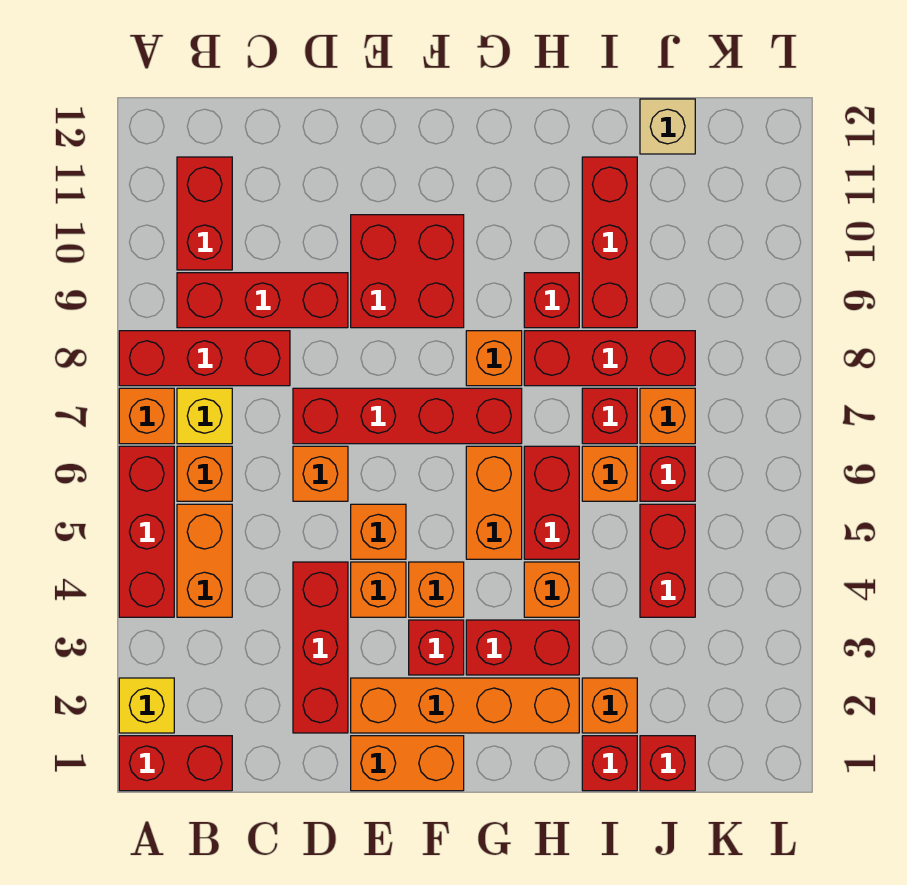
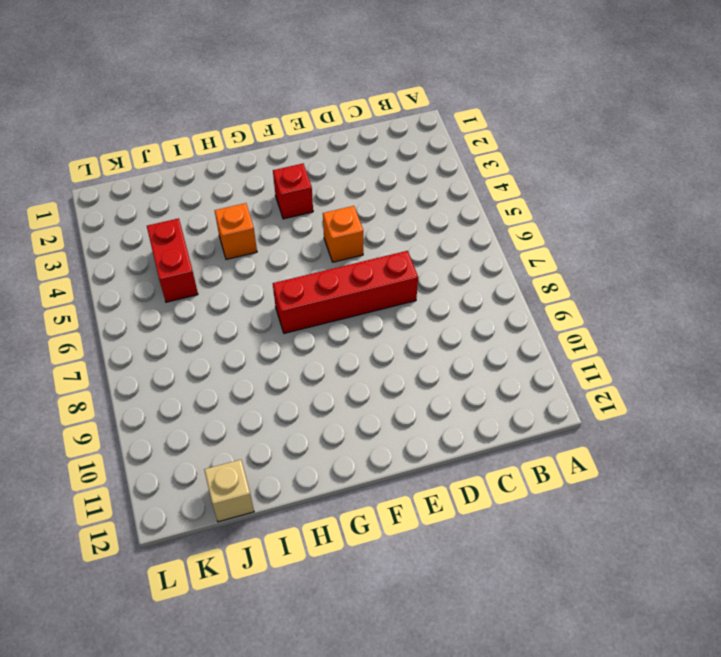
none -> red 1x2 brick [119,736,232,791]
none -> yellow 1x1 brick [119,678,174,733]
none -> red 1x3 brick [119,446,174,617]
none -> orange 1x1 brick [119,388,174,444]

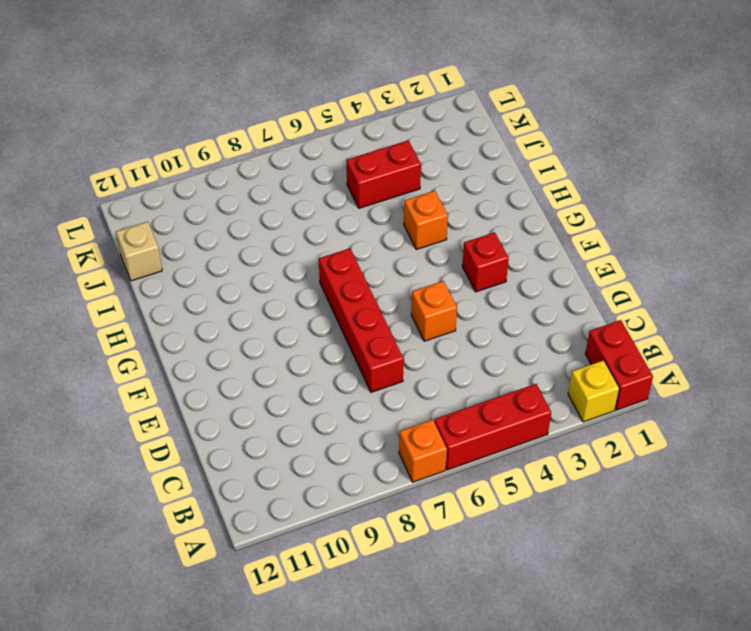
none -> red 1x3 brick [119,331,290,386]
none -> orange 1x2 brick [177,504,232,617]
none -> orange 1x1 brick [177,446,232,501]
none -> yellow 1x1 brick [177,388,232,444]

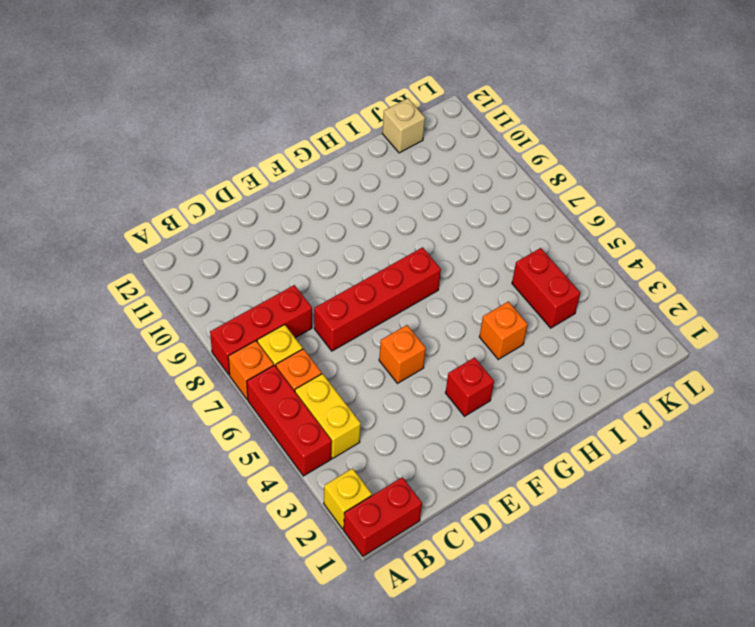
yellow 1x2 brick [295,374,361,459] -> orange 1x2 brick [177,504,232,617]
none -> red 1x3 brick [177,273,348,328]
none -> red 1x2 brick [177,157,232,270]
none -> red 1x3 brick [293,562,348,733]
none -> orange 1x1 brick [293,446,348,501]

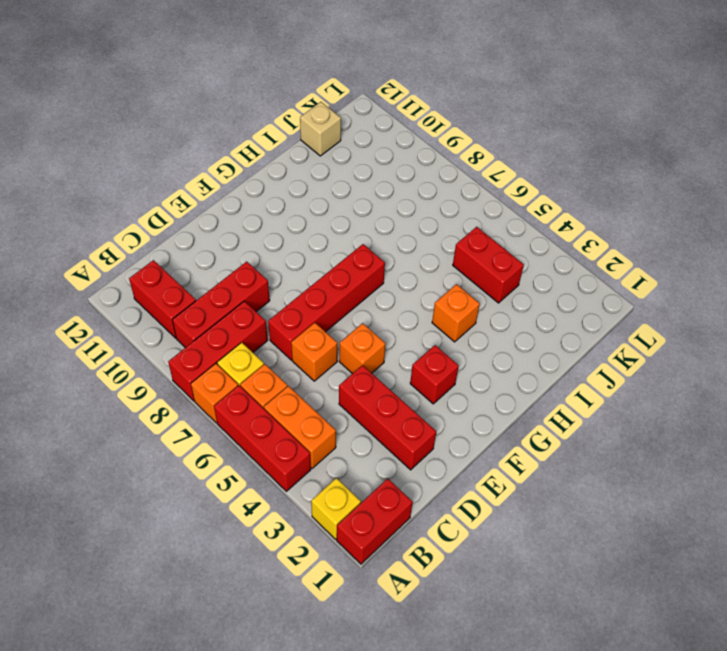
none -> orange 1x2 brick [351,736,464,791]
none -> orange 1x4 brick [351,678,579,733]
none -> orange 1x1 brick [351,562,406,617]
none -> red 2x2 brick [351,215,464,328]

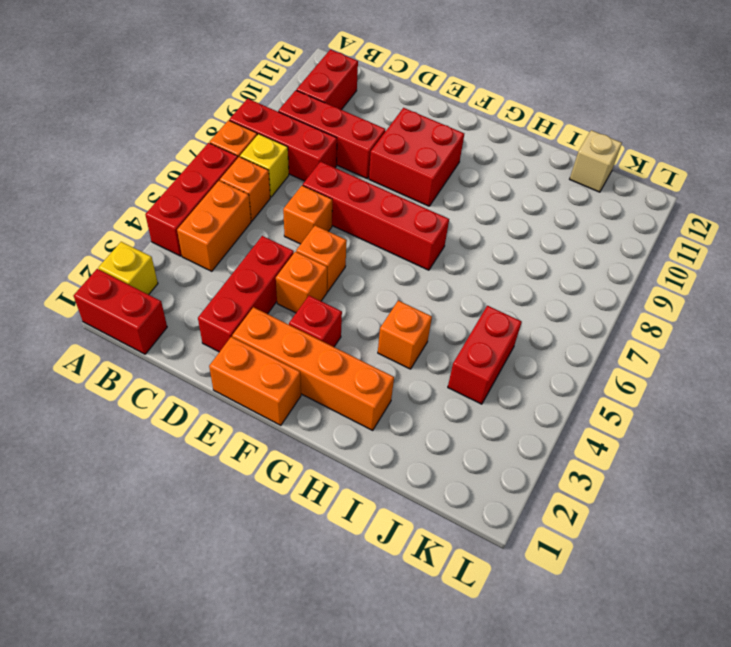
none -> orange 1x1 brick [409,562,464,617]
none -> red 1x2 brick [466,620,579,675]
none -> orange 1x2 brick [466,446,522,559]
none -> orange 1x1 brick [466,331,522,386]

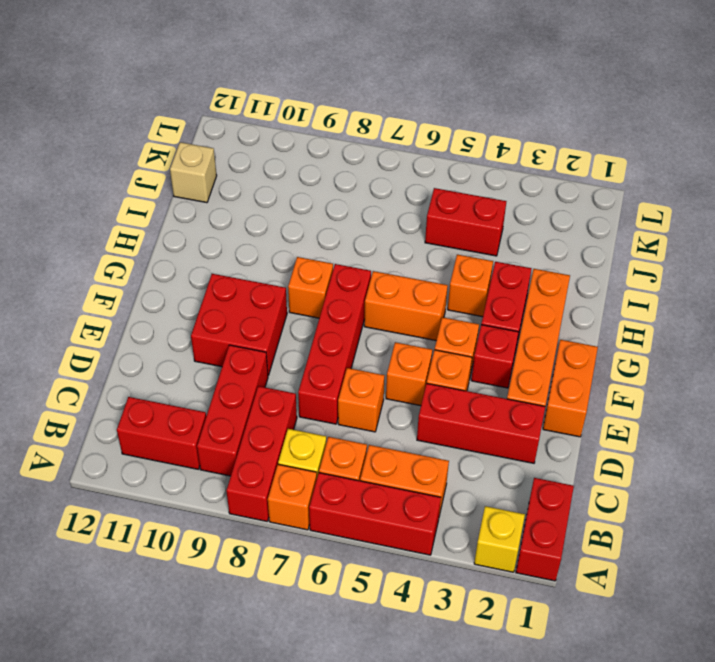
none -> red 1x2 brick [524,446,579,559]
none -> red 1x3 brick [524,331,695,386]
none -> red 1x1 brick [524,273,579,328]
none -> red 1x1 brick [582,736,637,791]

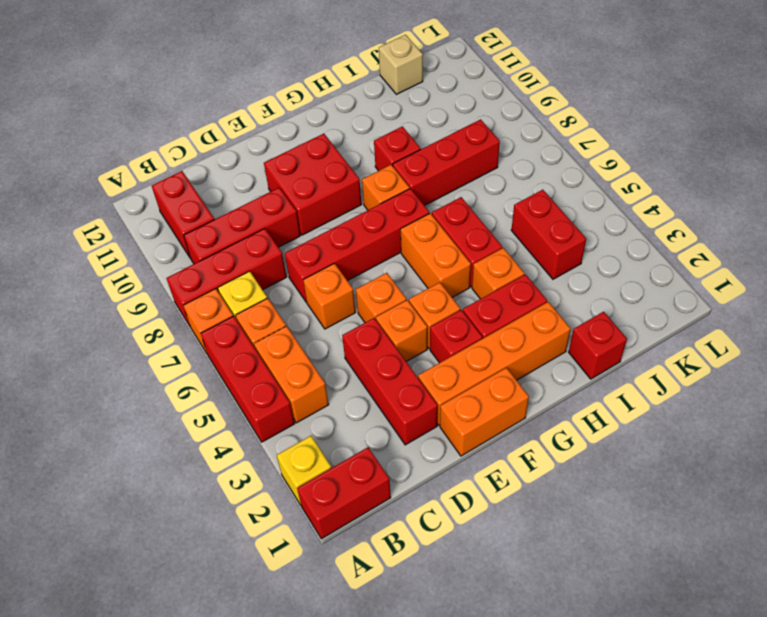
none -> orange 1x1 brick [582,678,637,733]
none -> orange 1x1 brick [582,446,637,501]
none -> red 1x1 brick [582,388,637,444]
none -> red 1x3 brick [582,157,637,328]

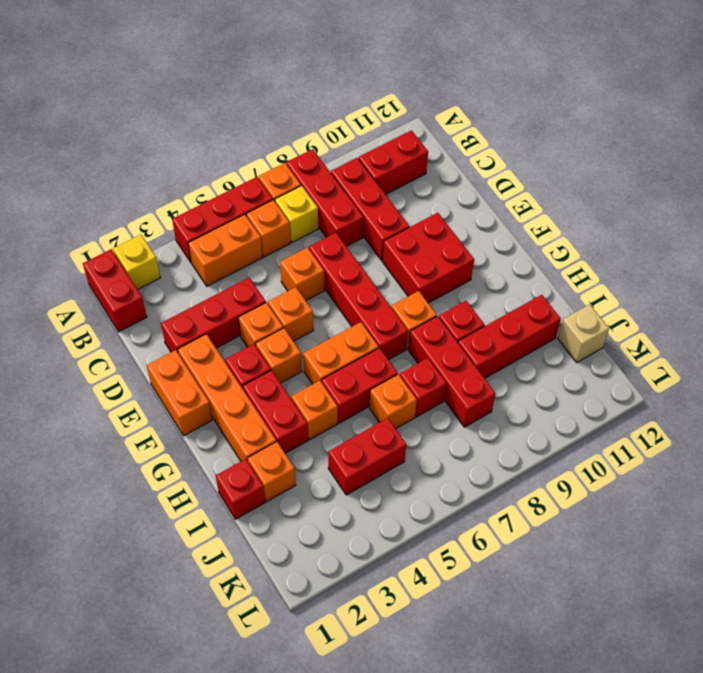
none -> red 1x1 brick [640,736,695,791]
none -> red 1x1 brick [640,446,695,501]
none -> orange 1x1 brick [640,388,695,444]

